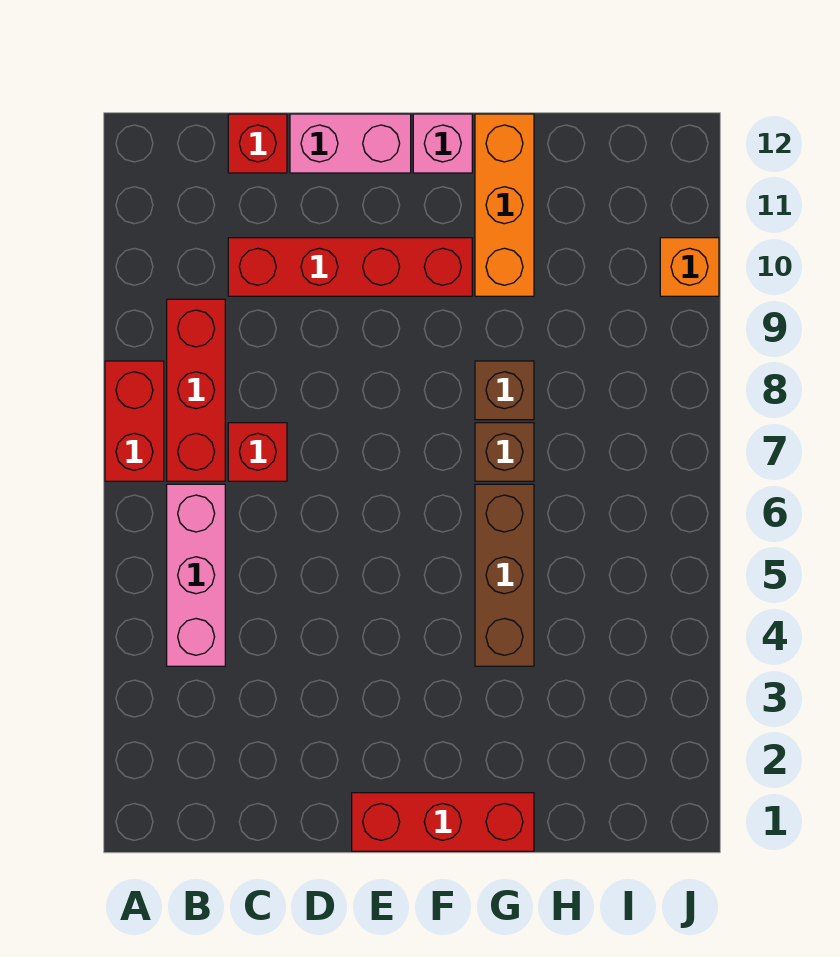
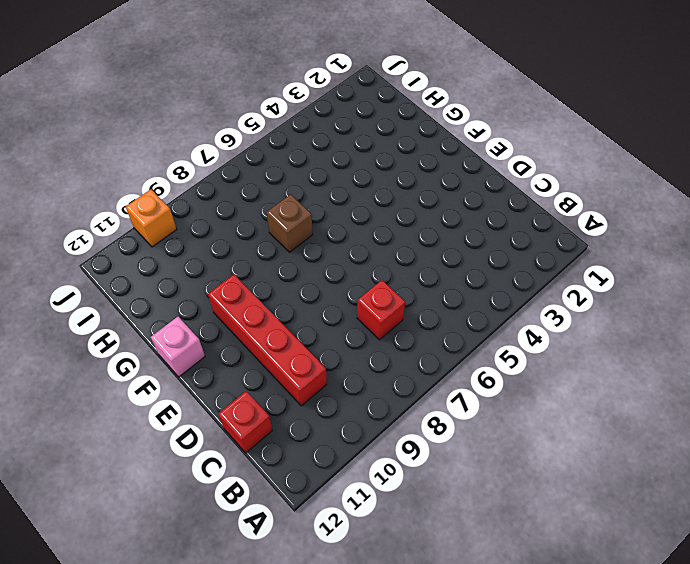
none -> red 1x2 brick [105,361,164,481]
none -> pink 1x3 brick [167,484,225,666]
none -> red 1x3 brick [167,299,225,481]

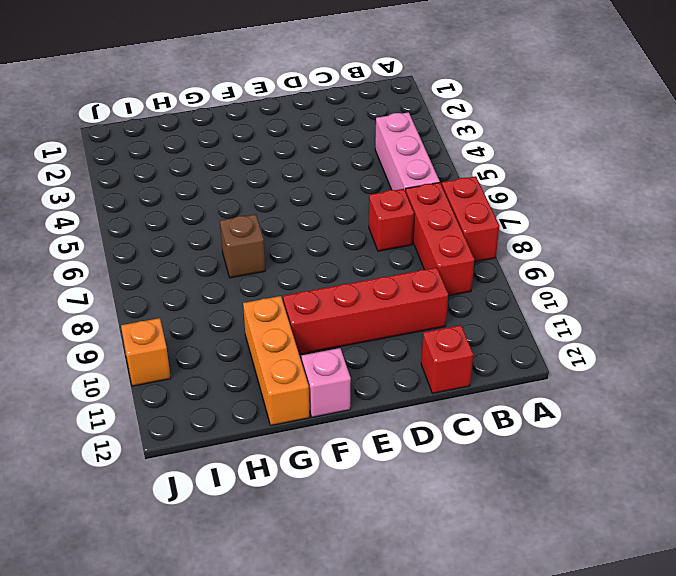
none -> pink 1x2 brick [290,114,411,173]
none -> red 1x3 brick [352,793,534,851]
none -> brown 1x3 brick [475,484,534,666]

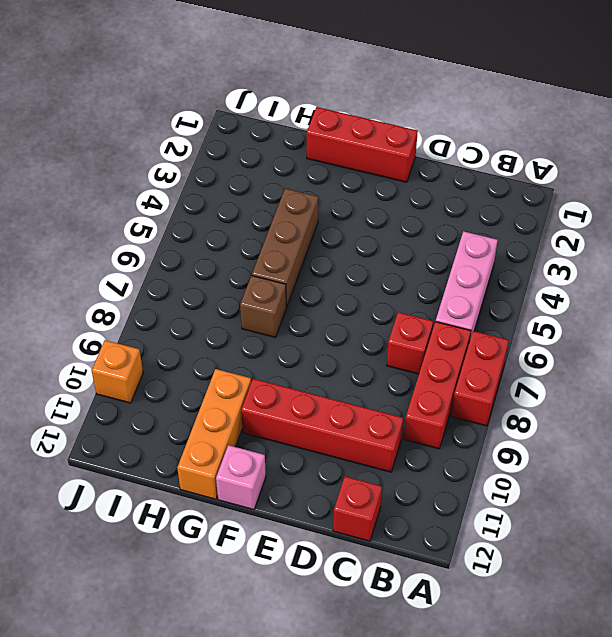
none -> pink 1x2 brick [290,114,411,173]
none -> brown 1x1 brick [475,361,534,420]

